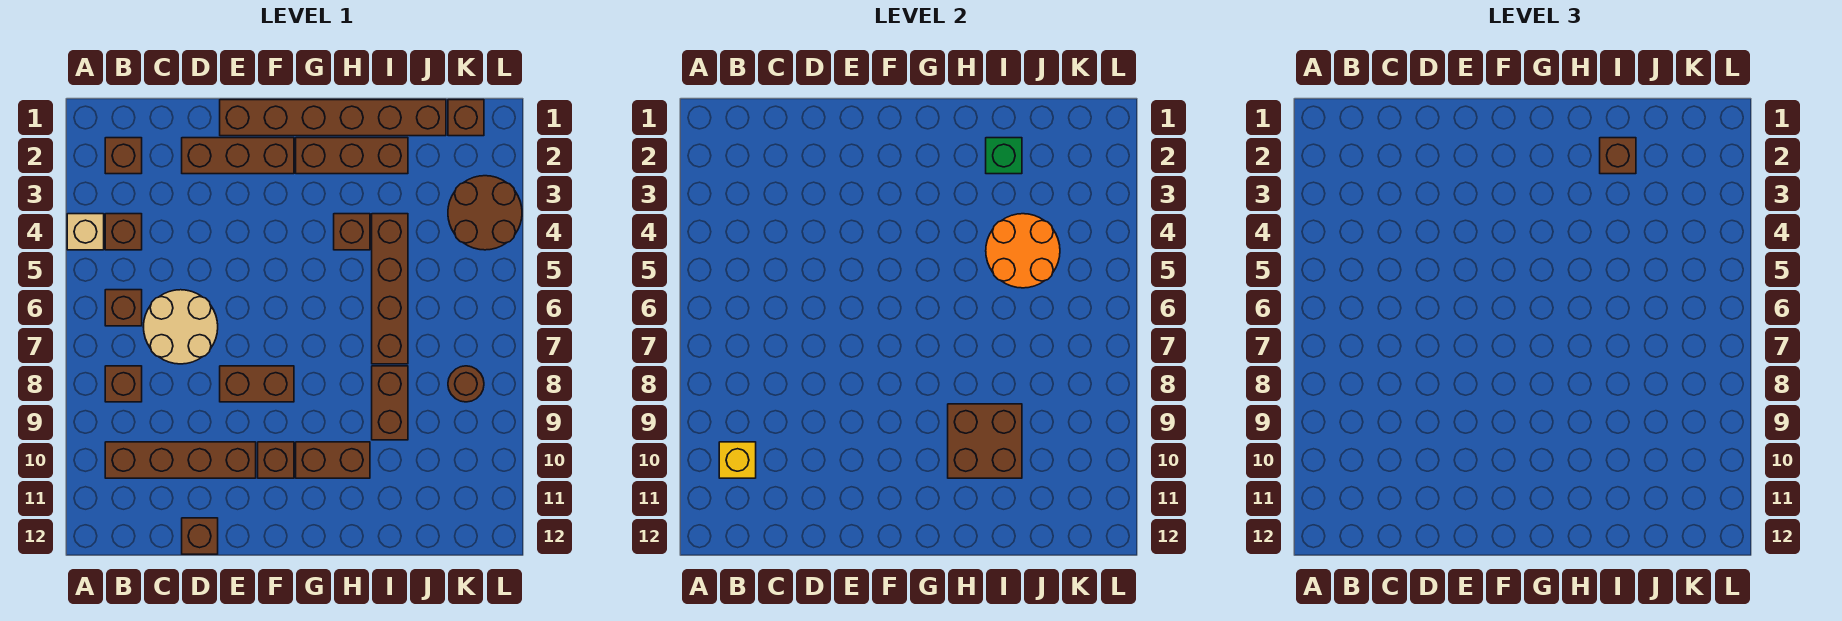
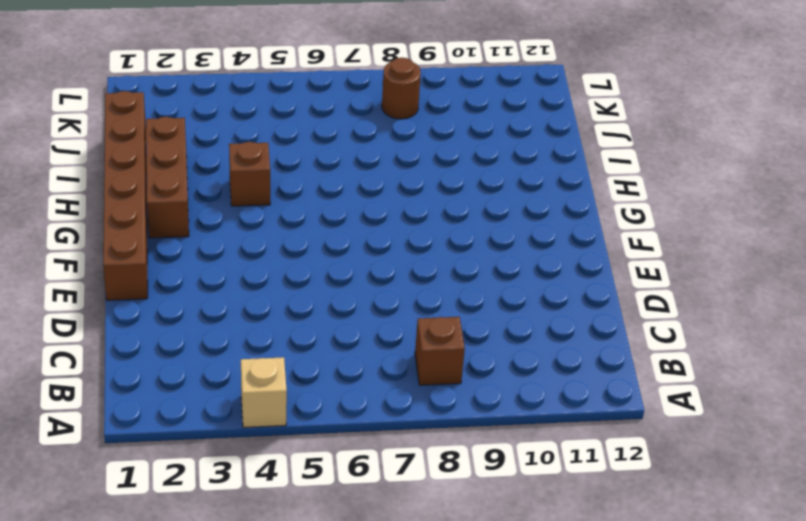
none -> brown 1x1 brick [105,138,142,174]
none -> brown 1x1 brick [105,214,142,250]
none -> brown 1x1 brick [105,290,142,326]

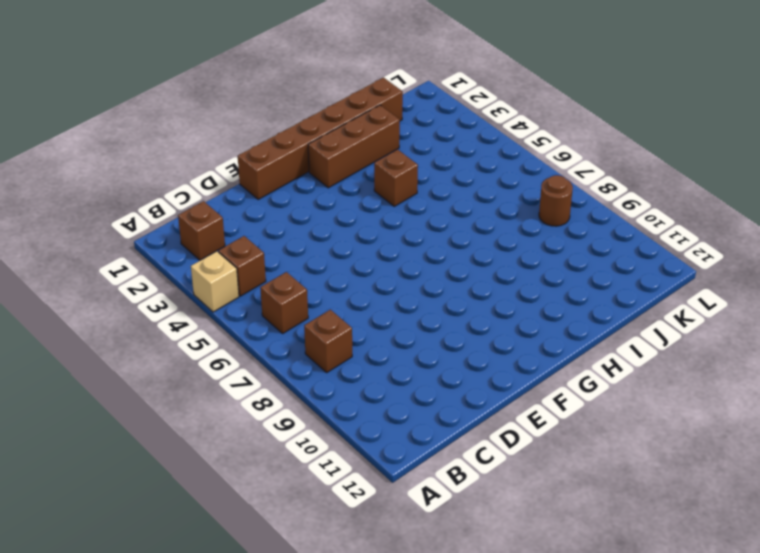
none -> brown 1x4 brick [105,442,256,478]
none -> tan 2x2 round brick [144,290,218,364]
none -> brown 1x3 brick [182,138,294,174]

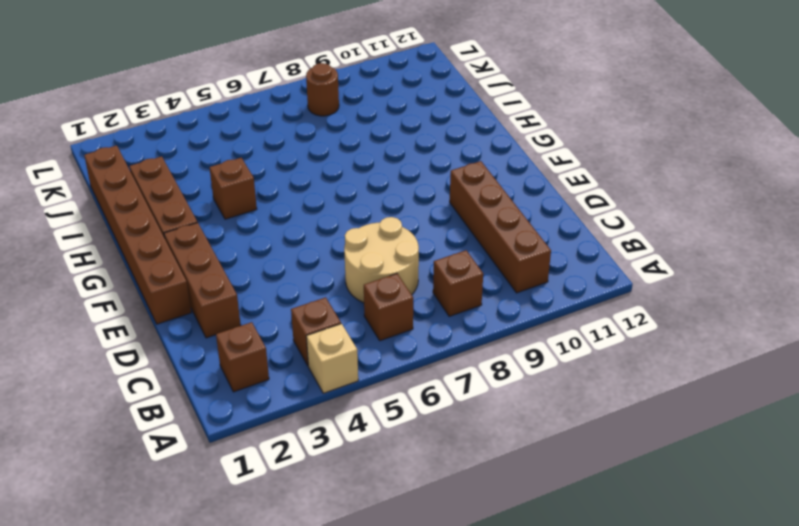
none -> brown 1x1 brick [182,518,218,554]
none -> brown 1x2 brick [220,366,294,402]
none -> brown 1x1 brick [258,442,294,478]

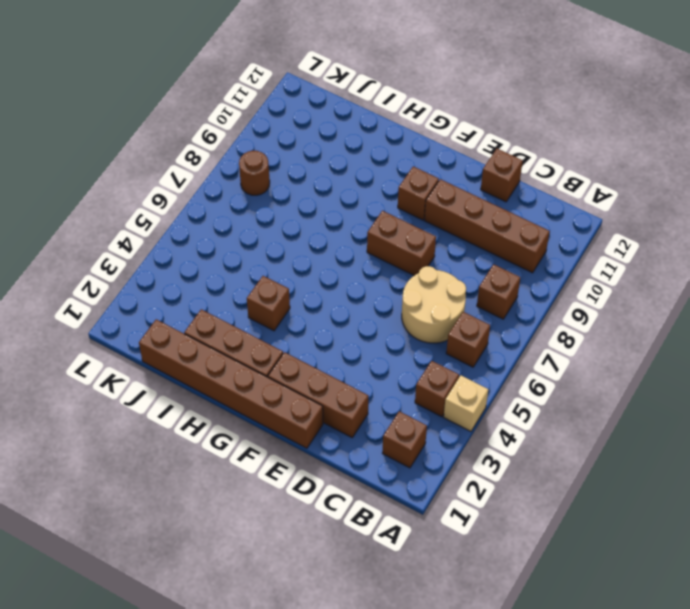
none -> brown 1x2 brick [296,442,370,478]
none -> brown 1x4 brick [372,214,408,364]
none -> brown 1x2 brick [372,366,408,440]

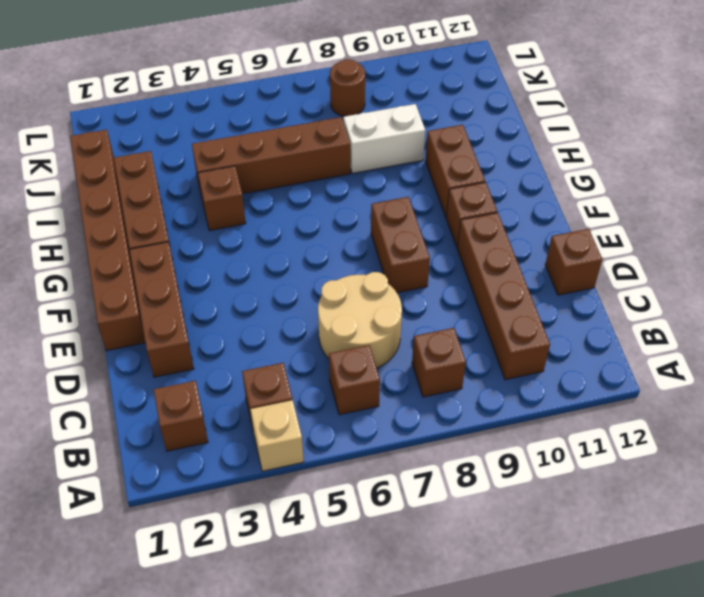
white 1x2 brick [343,104,425,173] -> brown 1x2 brick [372,366,408,440]
none -> brown 1x1 brick [448,100,484,136]
none -> brown 2x2 round brick [448,176,522,250]
none -> yellow 1x1 brick [719,442,756,478]

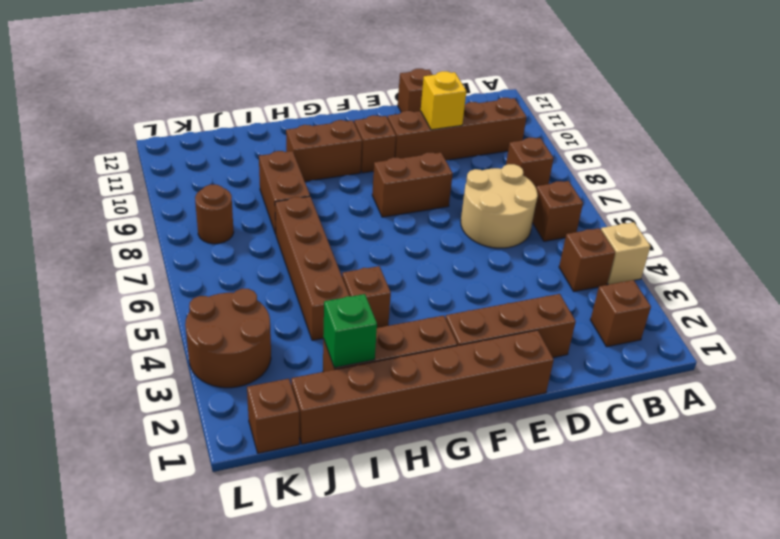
yellow 1x1 brick [421,71,466,130] -> yellow 1x1 brick moved to [719,442,756,478]
none -> brown 2x2 brick [948,404,1022,478]
none -> orange 2x2 round brick [986,214,1060,288]
none -> brown 1x1 brick [1600,138,1636,174]

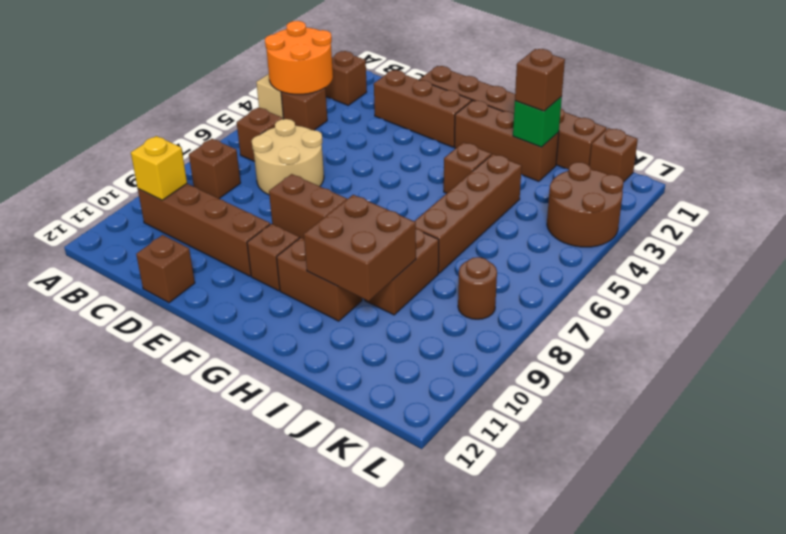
orange 2x2 round brick [265,21,333,94] -> orange 2x2 round brick moved to [986,214,1060,288]

